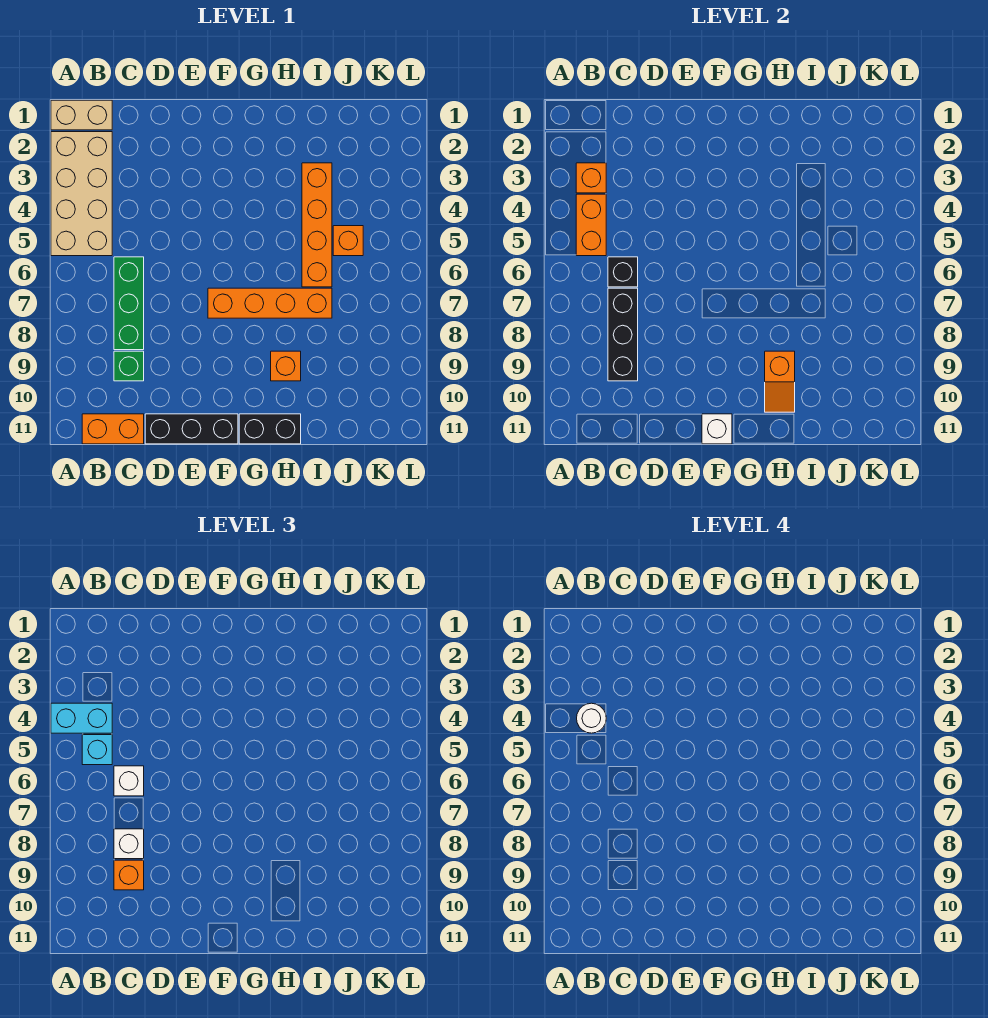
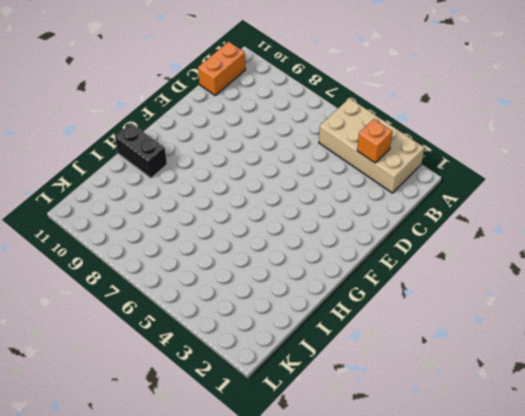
black 1x2 brick [115,123,167,178] -> black 1x2 brick turned to [239,414,301,444]
none -> tan 1x2 brick [51,100,112,130]
none -> green 1x3 brick [114,257,144,350]
none -> green 1x1 brick [114,351,144,381]

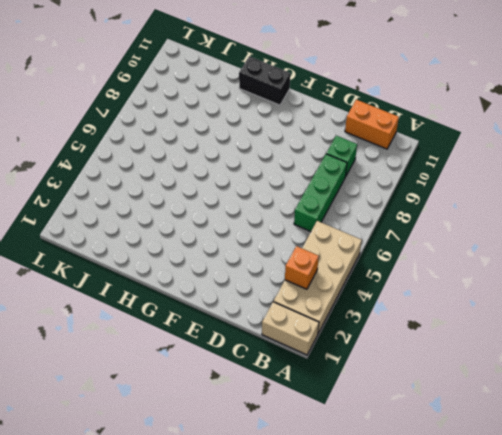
none -> black 1x3 brick [145,414,238,444]
none -> orange 1x4 brick [208,288,332,318]
none -> orange 1x1 brick [271,351,301,381]

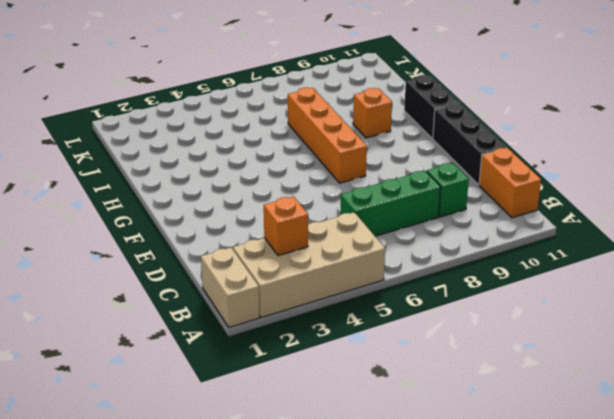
none -> orange 1x4 brick [302,163,332,287]
none -> orange 1x1 brick [333,226,363,256]
none -> orange 1x2 brick [576,194,606,256]

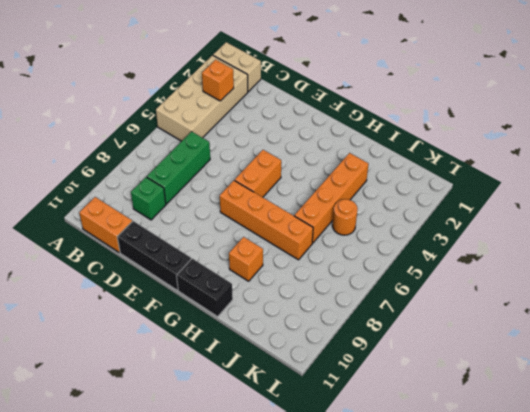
orange 1x2 brick [235,150,281,197] -> orange 1x2 brick moved to [576,194,606,256]
orange 1x1 round brick [332,199,358,235] -> orange 1x1 brick [333,226,363,256]
none -> black 1x1 brick [608,257,638,287]
none -> black 1x3 brick [608,288,638,381]
none -> white 1x1 brick [702,414,732,444]

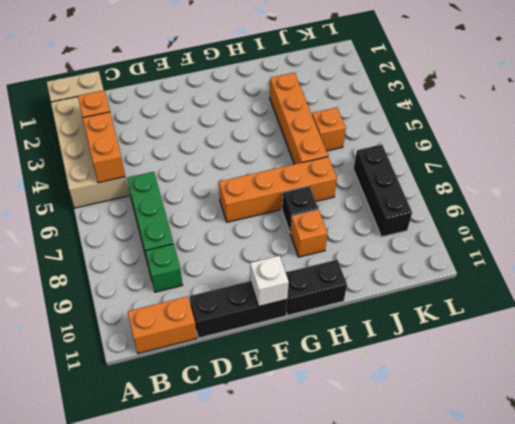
black 1x1 brick [282,186,318,232] -> black 1x1 brick moved to [608,257,638,287]
black 1x3 brick [354,144,412,237] -> black 1x3 brick moved to [608,288,638,381]
none -> orange 1x2 slope [765,351,795,412]
none -> cyan 1x2 brick [51,703,112,733]
none -> cyan 1x1 brick [82,735,112,765]

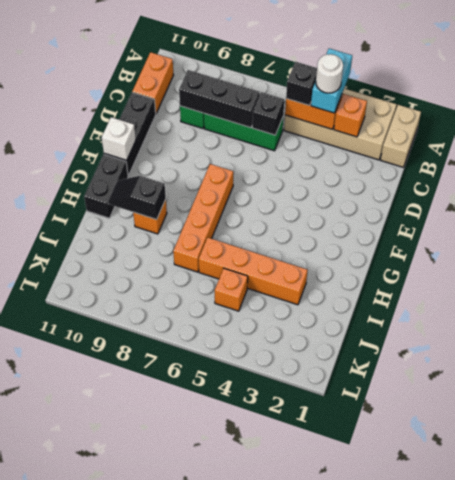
black 1x1 brick [286,62,317,105] -> cyan 1x1 brick [82,735,112,765]
black 1x2 slope [108,176,166,220] -> orange 1x2 slope [765,351,795,412]
none -> white 1x1 brick [114,766,144,796]
none -> white 1x1 brick [114,829,144,859]
none -> orange 1x1 brick [114,860,144,890]

